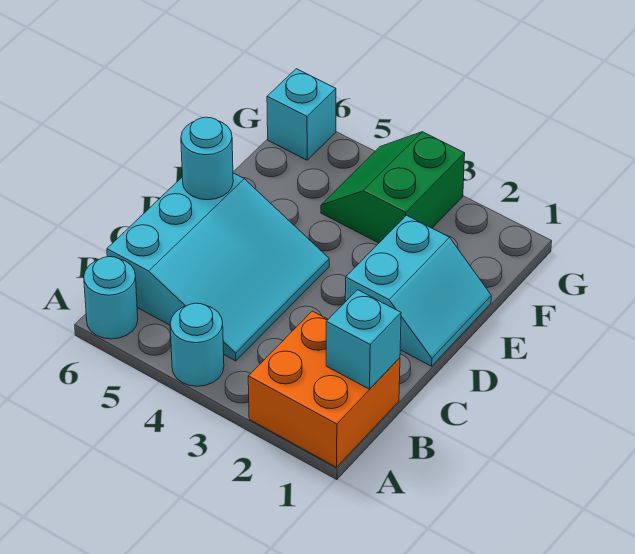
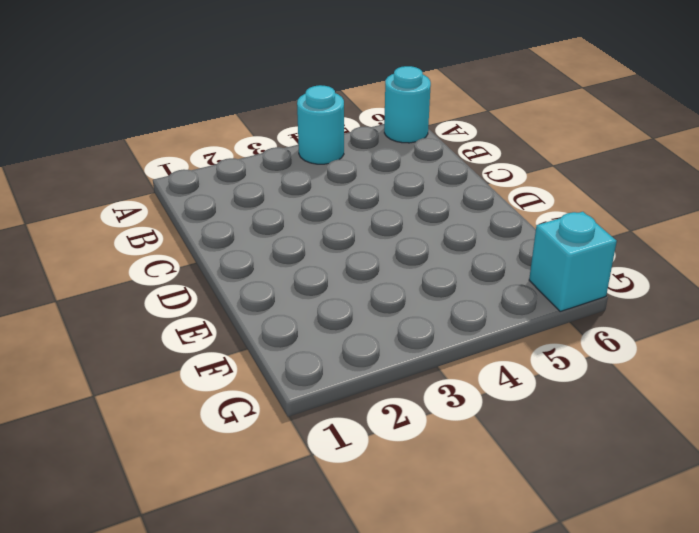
none -> orange 2x2 brick [248,311,400,467]
none -> cyan 3x3 slope [107,173,329,361]

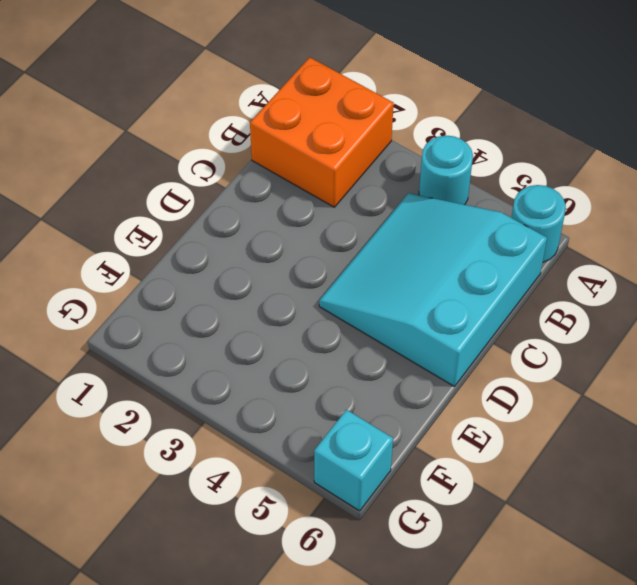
none -> cyan 2x2 slope [345,215,491,366]
none -> green 2x2 slope [321,132,465,243]

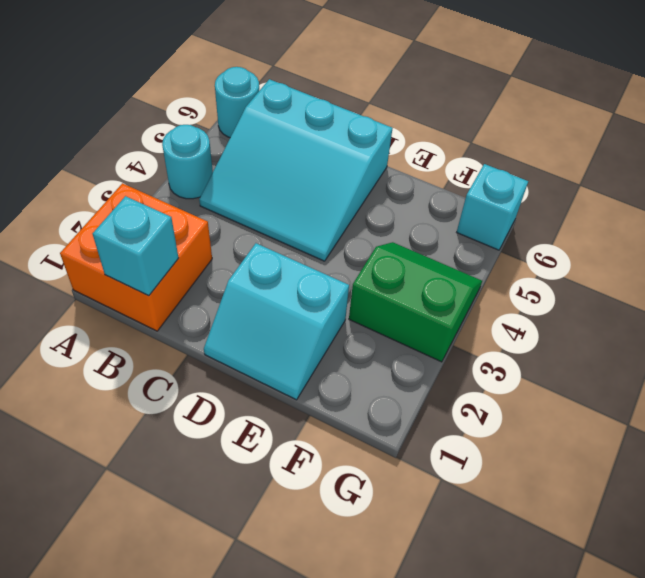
none -> cyan 1x1 round brick [181,117,233,200]

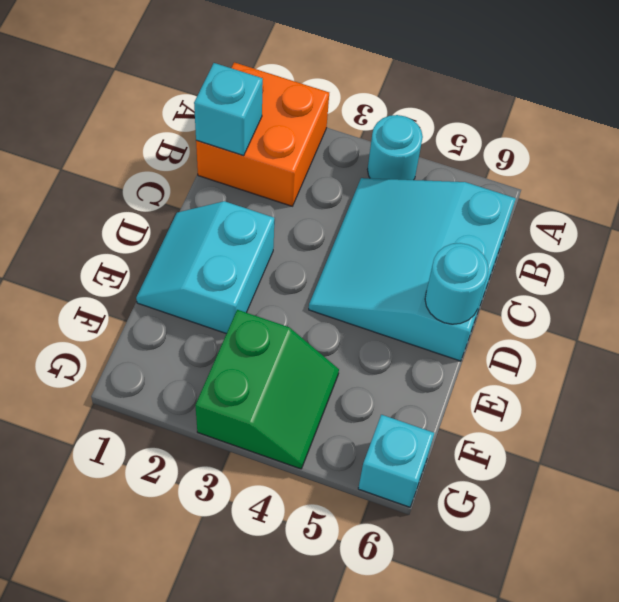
none -> cyan 1x1 round brick [84,257,138,339]

